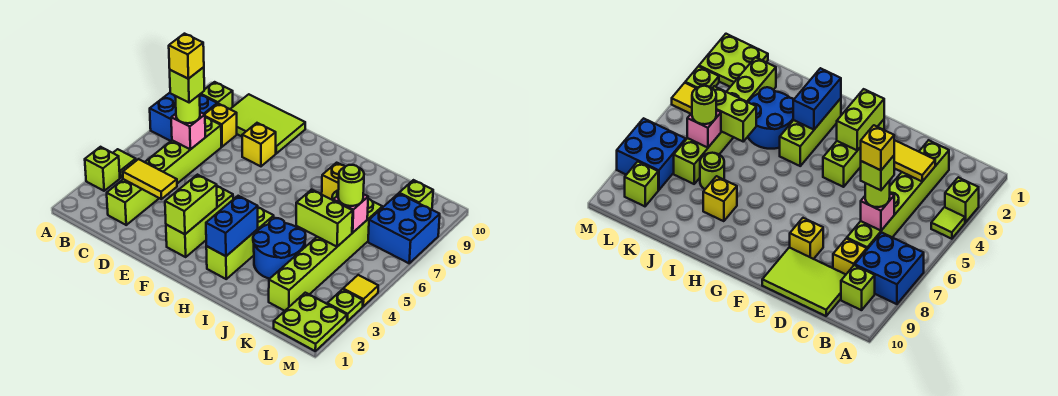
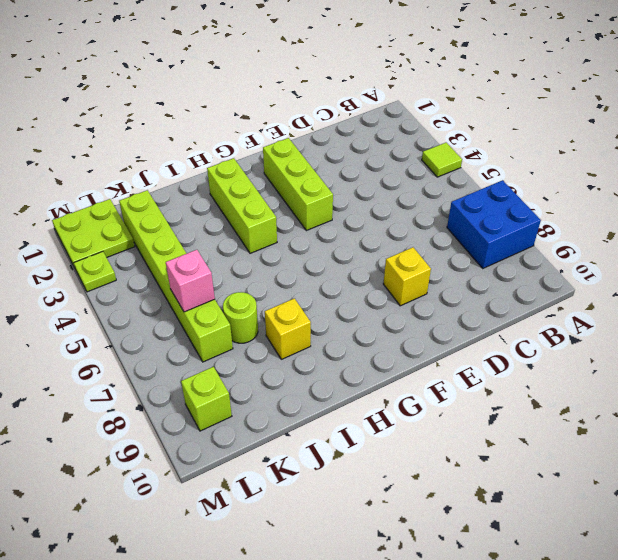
none -> lime 1x1 brick [85,147,120,191]
none -> lime 1x1 brick [200,82,233,109]
none -> lime 1x6 brick [107,117,221,225]

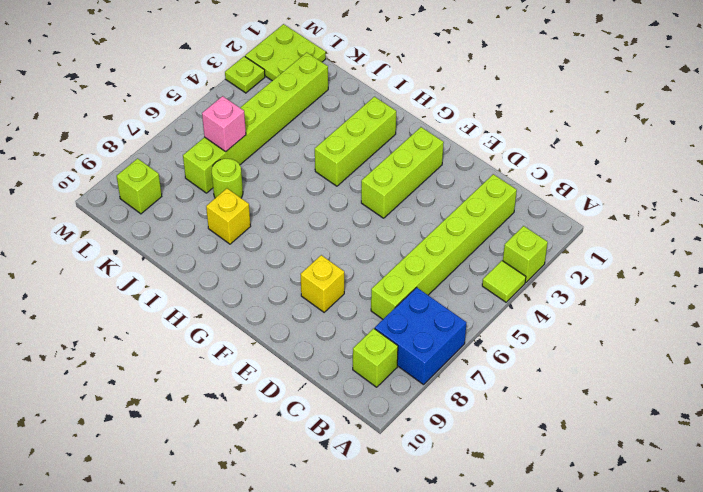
none -> yellow 1x1 brick [205,104,237,147]
none -> lime 2x3 tile [230,94,305,154]
none -> blue 2x2 round brick [253,218,306,279]

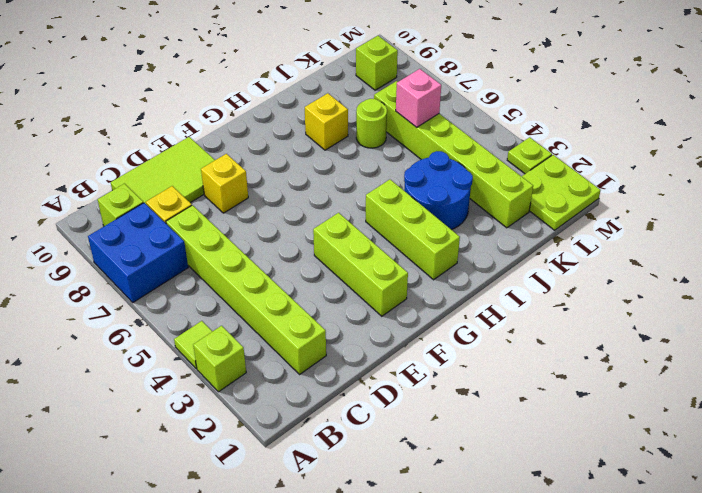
none -> blue 2x2 brick [368,193,440,263]
none -> yellow 1x1 tile [343,275,378,306]
none -> yellow 1x2 tile [123,159,177,199]

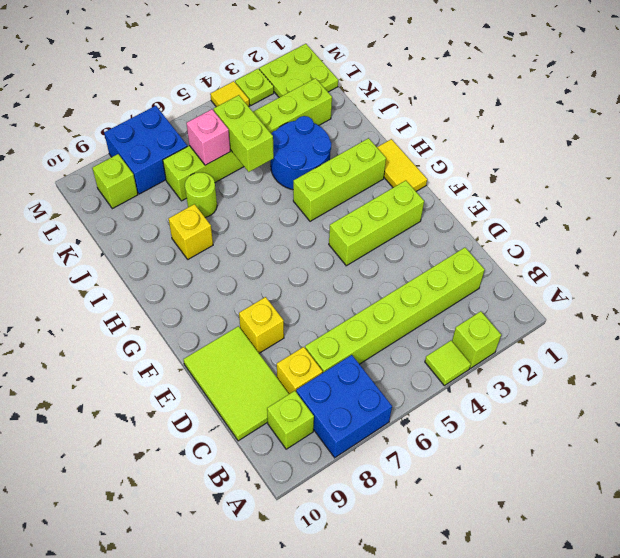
yellow 1x2 tile [377,139,427,191] -> yellow 1x2 tile moved to [123,159,177,199]
none -> pink 1x1 brick [171,112,205,150]
none -> lime 1x2 brick [165,175,217,234]
none -> blue 1x2 brick [206,196,258,256]

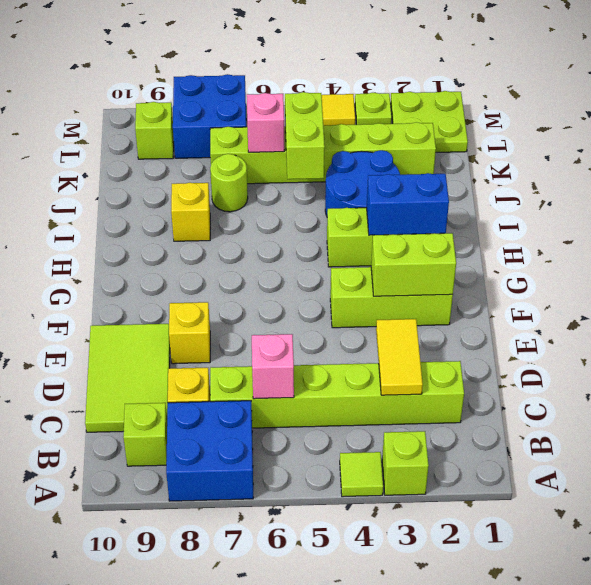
none -> lime 1x1 round brick [175,95,200,123]
none -> lime 1x1 round brick [338,165,364,206]
none -> lime 1x1 brick [170,67,204,103]

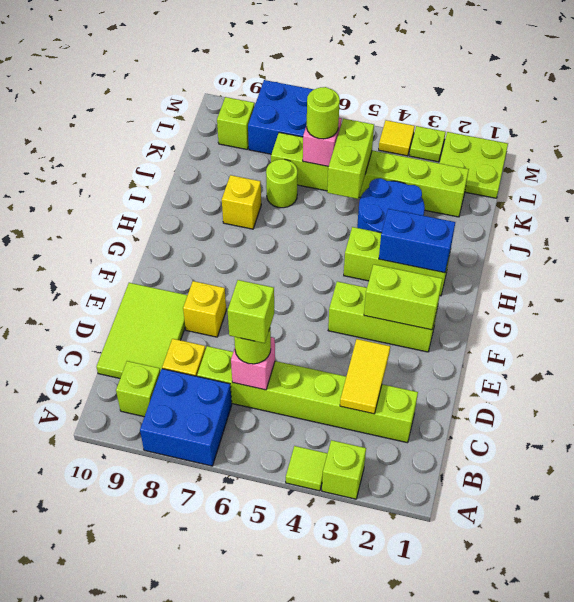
none -> yellow 1x1 brick [169,34,204,79]

